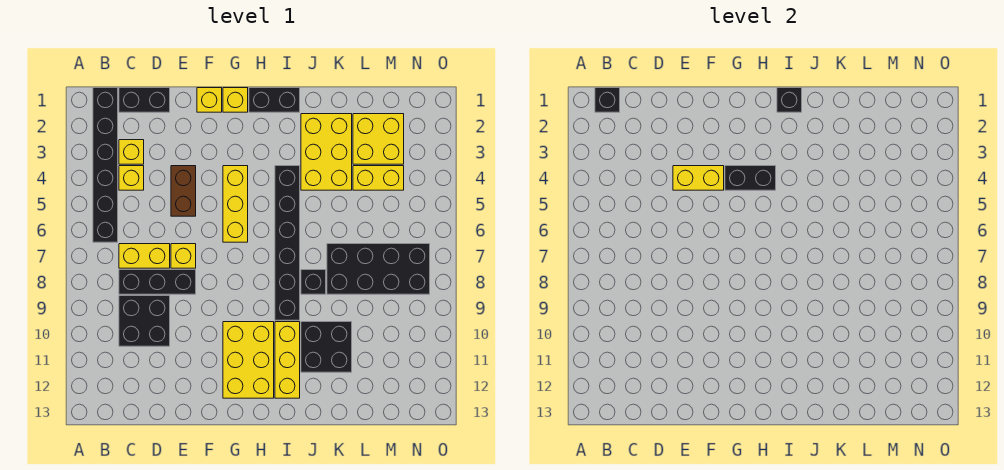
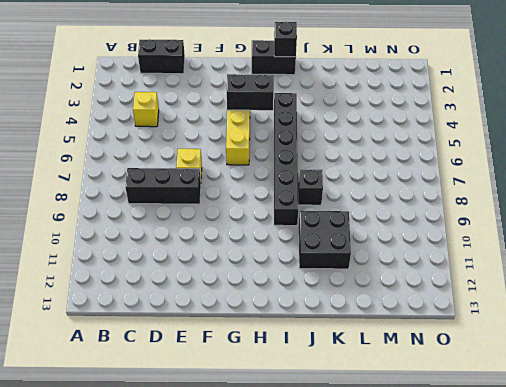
none -> black 1x6 brick [93,88,118,242]
none -> yellow 1x1 brick [119,140,144,164]
none -> yellow 1x2 brick [119,244,170,268]

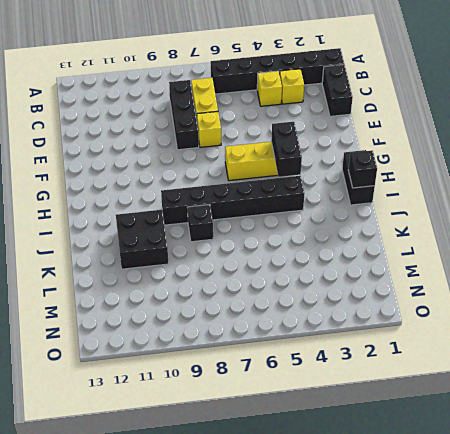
none -> black 2x2 brick [119,296,170,346]
none -> brown 1x2 brick [171,166,196,216]
none -> yellow 1x1 brick [197,88,222,112]

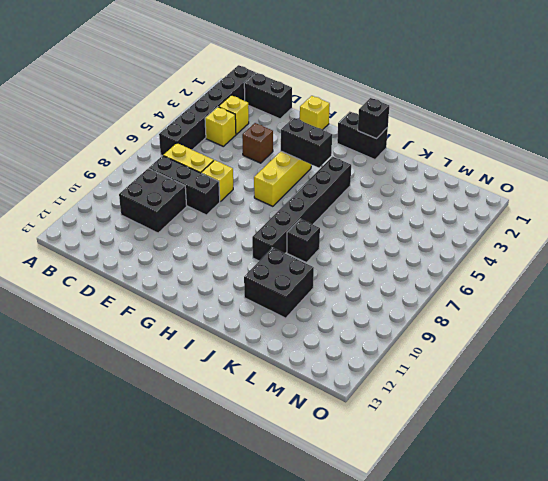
brown 1x1 brick [242,123,273,163] -> brown 1x2 brick [171,166,196,216]
none -> yellow 1x1 brick [223,88,248,112]
none -> yellow 2x3 brick [223,322,274,398]
none -> yellow 1x3 brick [275,322,300,398]

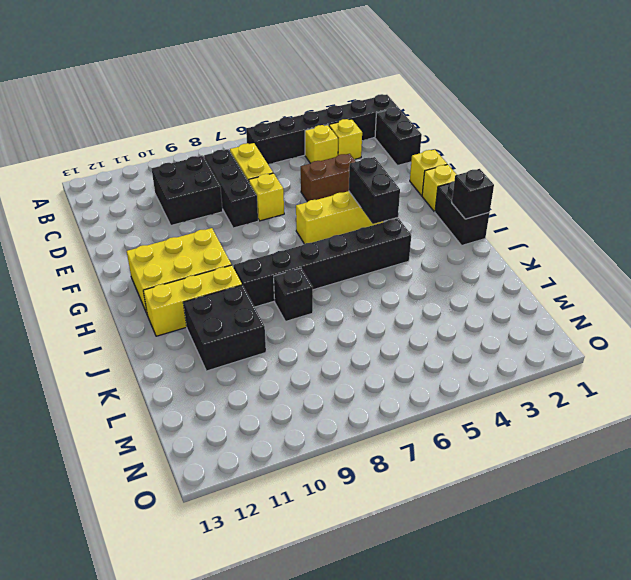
none -> yellow 2x3 brick [301,114,352,190]
none -> black 2x4 brick [327,244,430,294]
none -> yellow 2x2 brick [353,114,404,164]

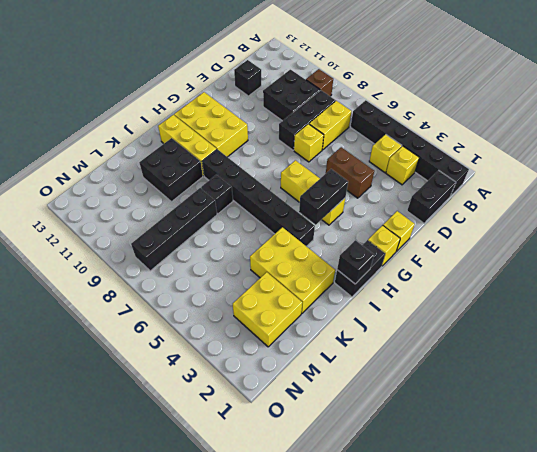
brown 1x1 brick [306,69,333,96] -> none
black 1x1 brick [234,60,261,96] -> black 1x1 brick moved to [595,88,620,112]
black 1x4 brick [131,188,217,271] -> black 2x4 brick [327,244,430,294]
none -> yellow 1x2 brick [353,166,404,190]
none -> yellow 1x2 brick [673,166,724,190]

